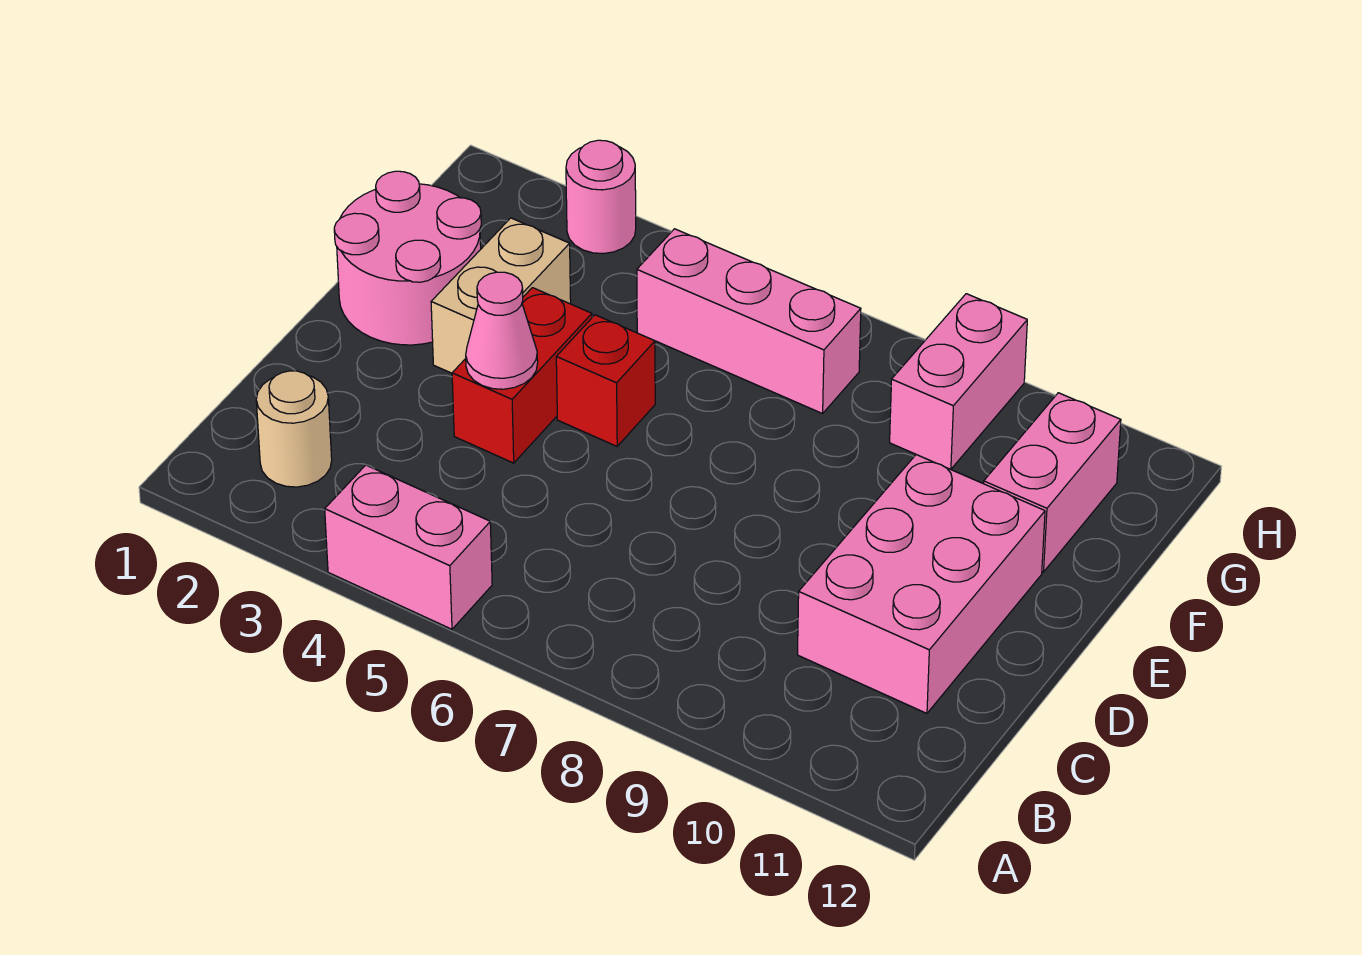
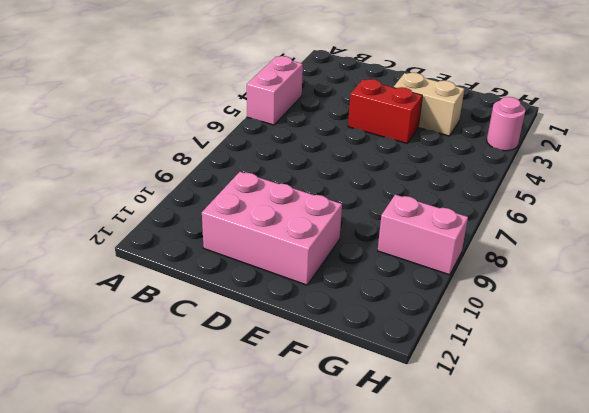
none -> tan 1x1 round brick [256,371,332,487]
none -> pink 2x2 round brick [334,171,481,345]
none -> red 1x1 brick [556,315,655,446]

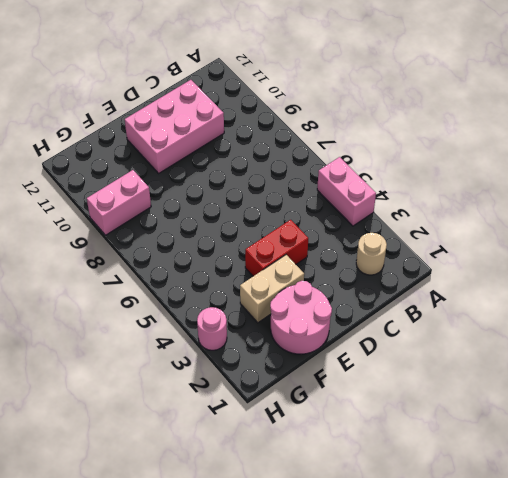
none -> red 1x1 brick [556,315,655,446]
none -> pink 1x2 brick [984,393,1121,572]
none -> pink 1x3 brick [637,229,861,414]

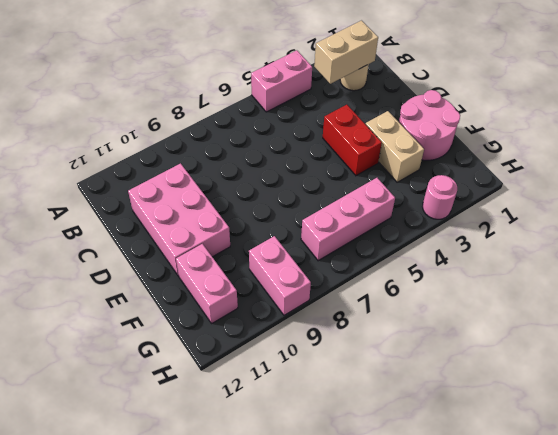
tan 1x2 brick [314,21,378,84] -> none
none -> red 1x1 brick [556,315,655,446]
none -> pink 1x1 cone [466,272,538,389]

